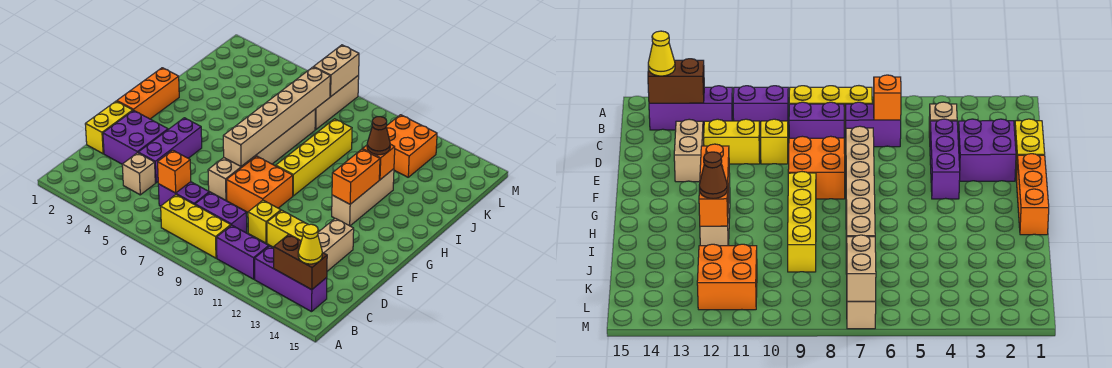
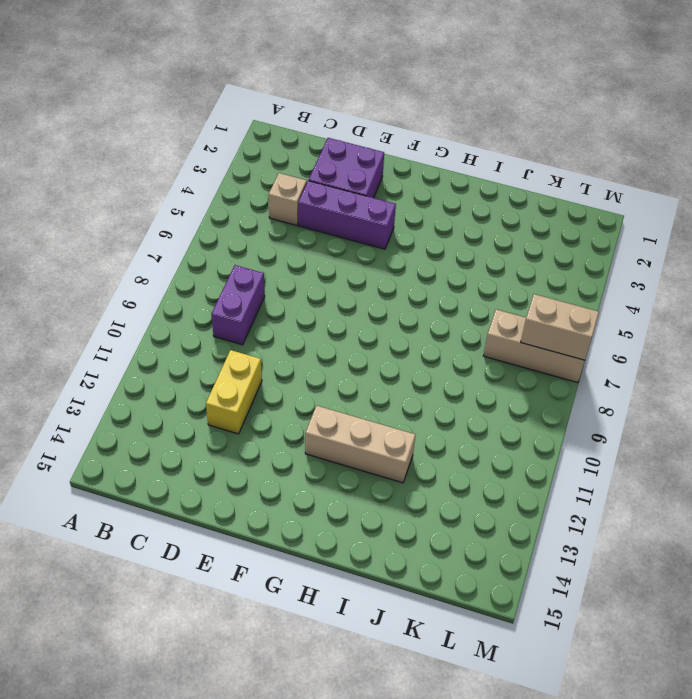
none -> yellow 1x3 brick [161,195,231,258]
none -> purple 1x2 brick [216,225,269,279]
none -> purple 1x3 brick [254,246,327,312]

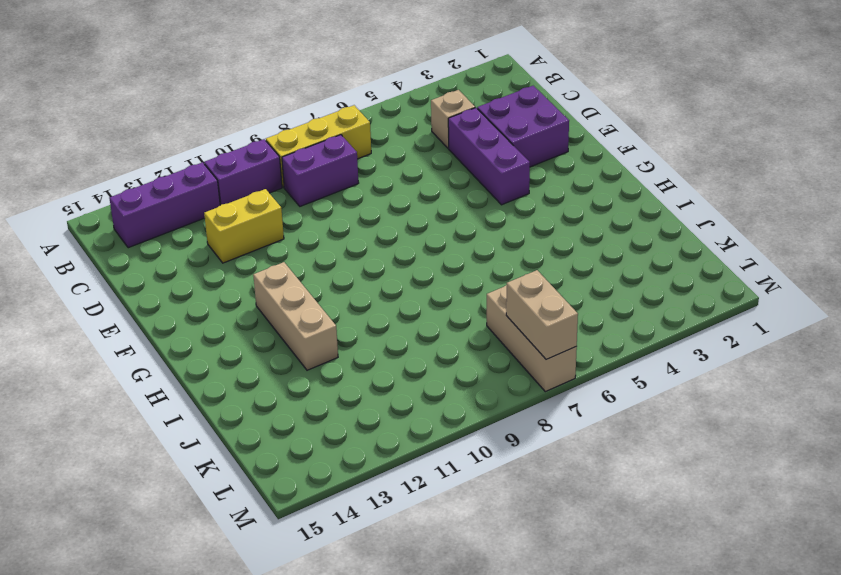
none -> purple 1x2 brick [158,182,209,206]
none -> yellow 1x2 brick [85,101,133,154]
none -> yellow 1x1 brick [248,200,281,243]

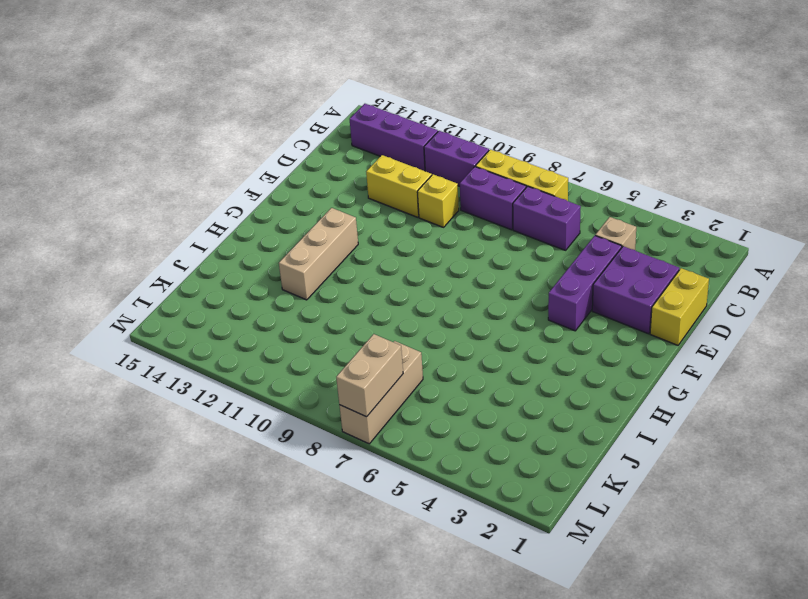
none -> tan 1x2 brick [318,218,354,271]
none -> tan 1x6 brick [208,109,315,200]
none -> orange 2x2 brick [227,156,293,212]

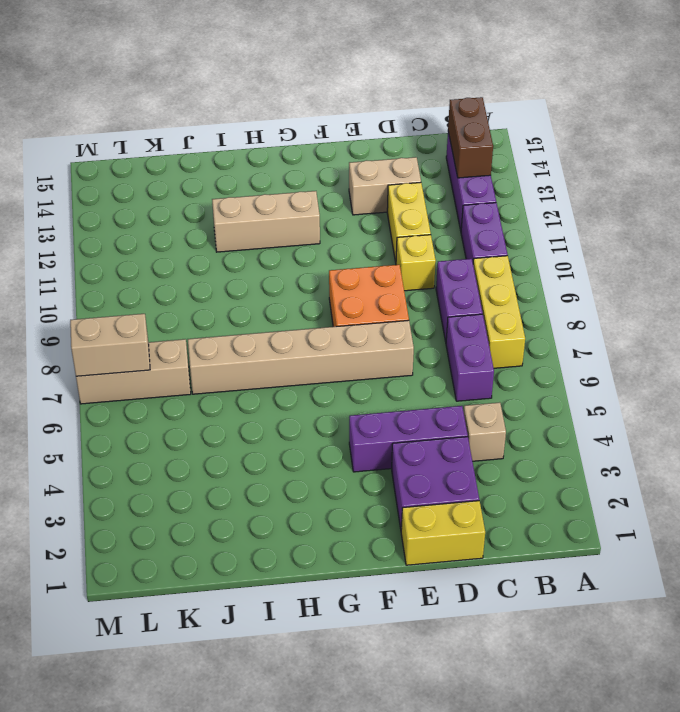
none -> orange 1x3 brick [117,68,179,119]
none -> yellow 1x4 brick [276,119,352,196]
none -> orange 2x2 brick [386,115,437,177]

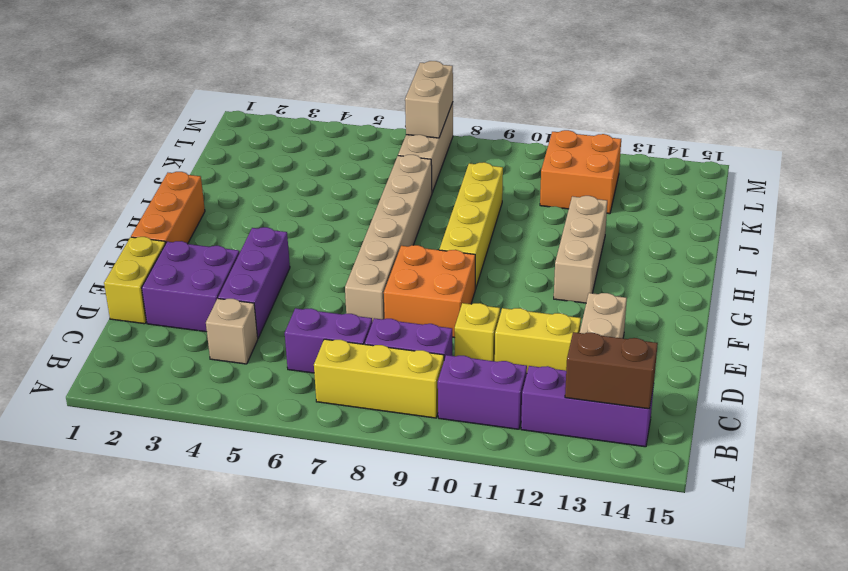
none -> orange 1x1 brick [158,150,191,193]
none -> tan 1x6 brick [223,67,330,166]
none -> orange 1x2 brick [332,149,380,204]

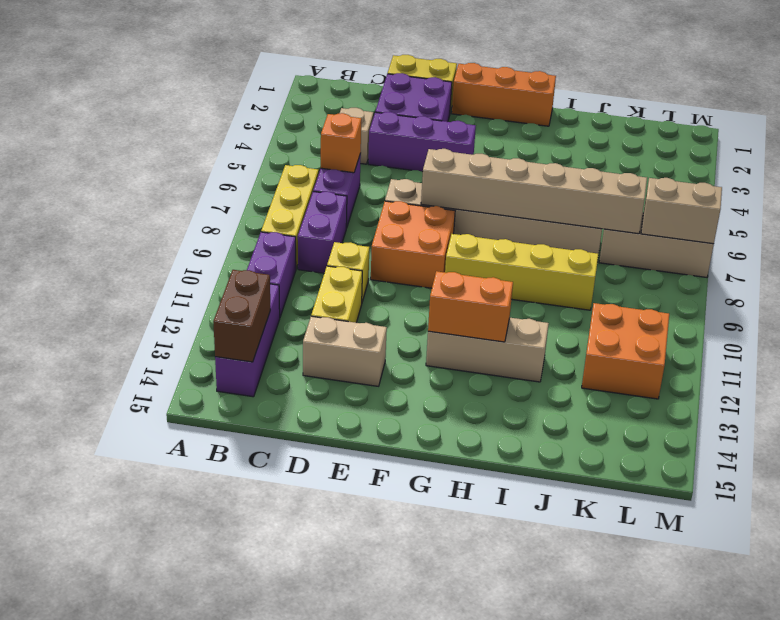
none -> orange 1x1 brick [362,144,395,180]
none -> yellow 1x1 cone [298,224,322,264]
none -> brown 1x1 cone [367,117,390,155]

